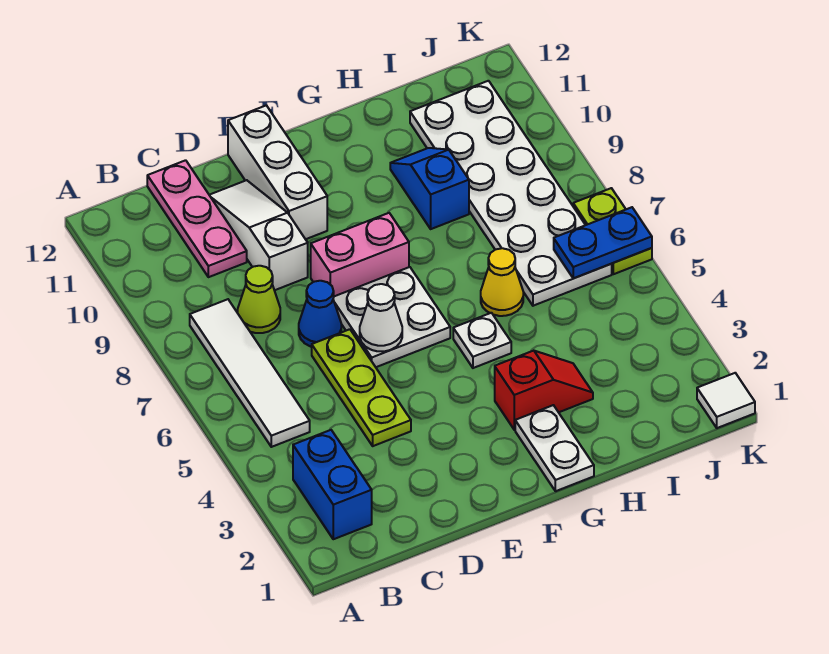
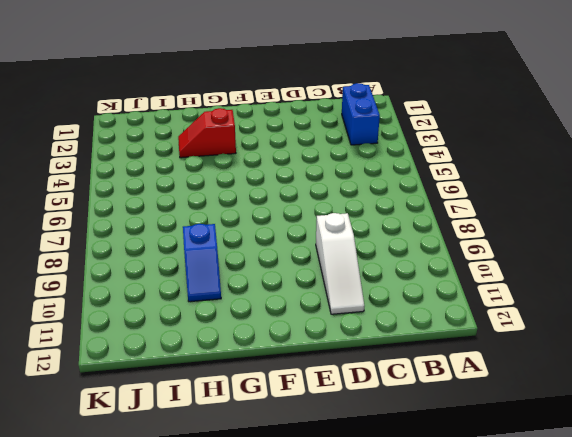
none -> white 1x4 tile [190,299,310,447]
none -> lime 1x1 cone [238,266,280,333]
none -> pink 1x3 plate [147,160,247,277]

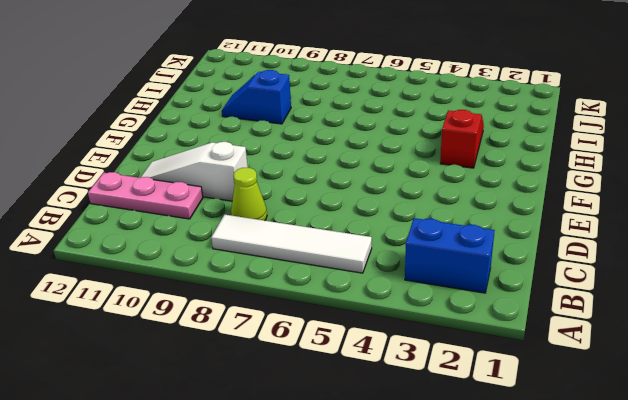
none -> lime 1x3 plate [312,329,411,446]
none -> blue 1x1 cone [299,281,341,347]
none -> white 2x2 plate [333,267,450,367]

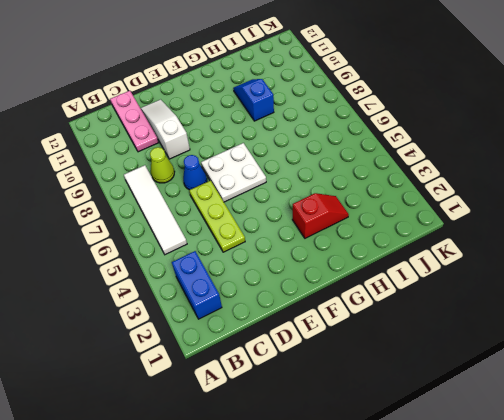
none -> pink 1x2 brick [311,213,409,296]
none -> white 1x3 brick [228,105,327,239]
none -> white 1x2 plate [515,405,594,491]

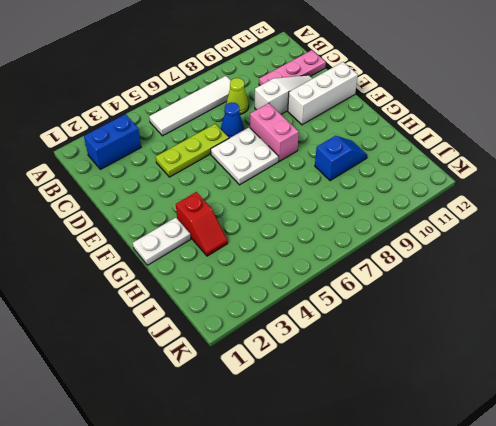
none -> white 1x1 plate [453,313,511,368]
none -> yellow 1x1 cone [481,248,523,316]
none -> white 2x6 plate [410,81,612,306]

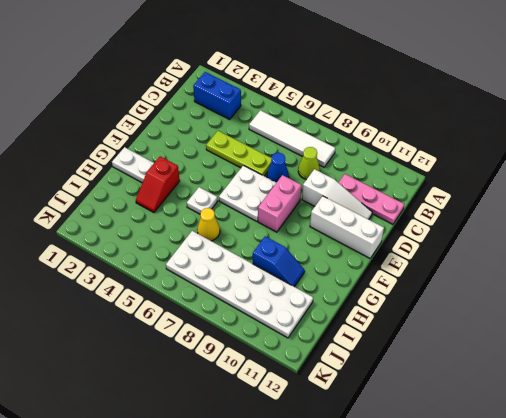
none -> white 1x1 tile [697,373,755,428]
none -> lime 1x2 plate [573,188,652,274]
none -> white 1x1 cone [360,284,402,351]

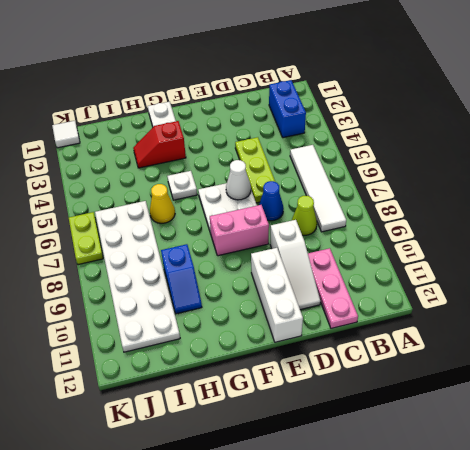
none -> blue 1x2 plate [554,207,652,278]

